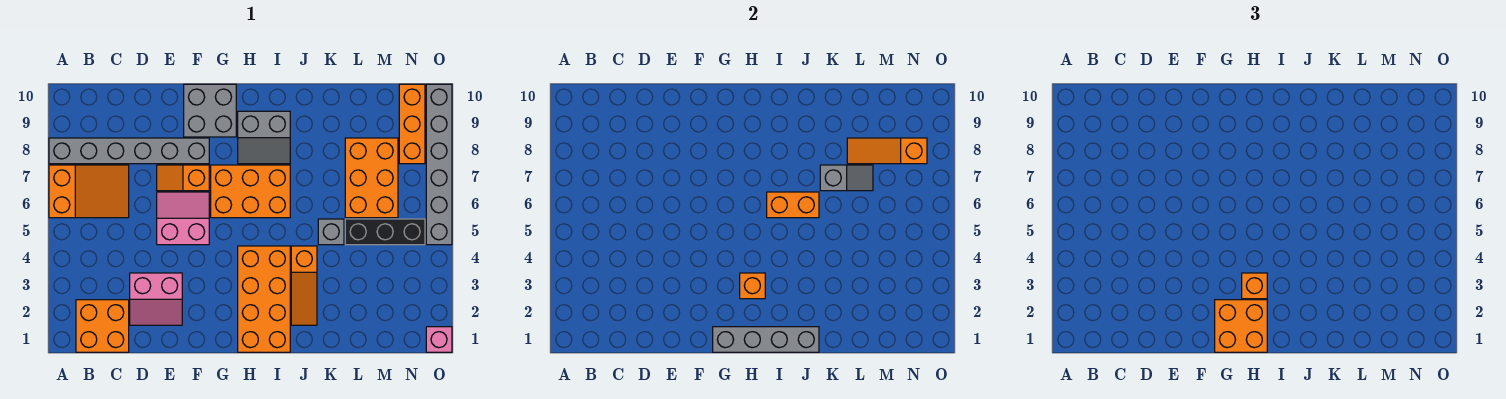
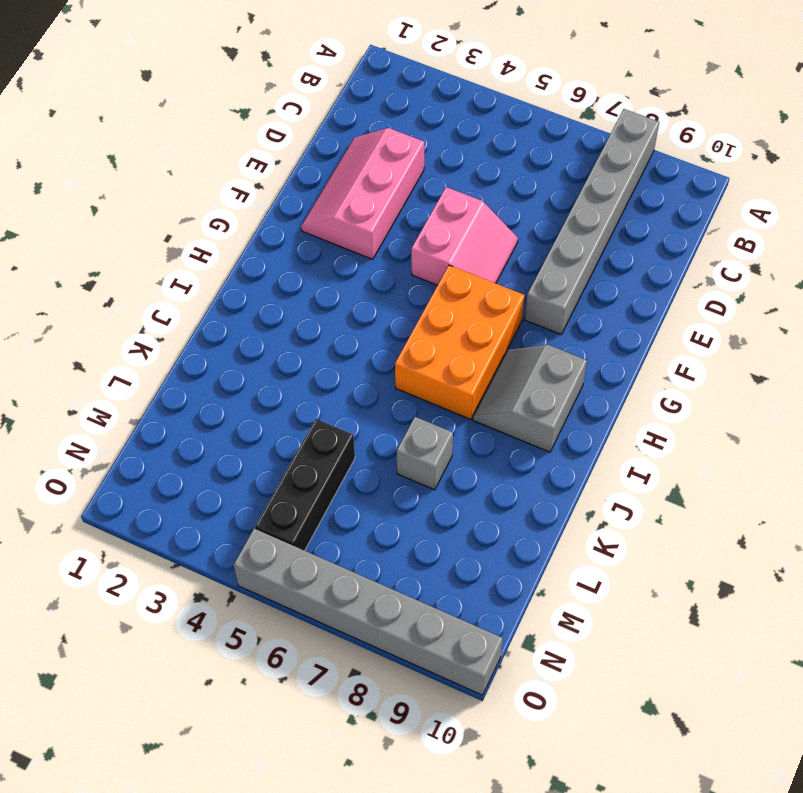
pink 2x3 slope [301,128,424,259] -> pink 2x2 slope [130,273,182,325]
grey 1x1 brick [397,417,453,490] -> grey 1x1 brick moved to [318,219,344,245]
none -> orange 2x3 slope [49,165,129,218]
none -> orange 2x2 brick [76,300,129,352]
none -> orange 1x2 slope [157,165,209,191]

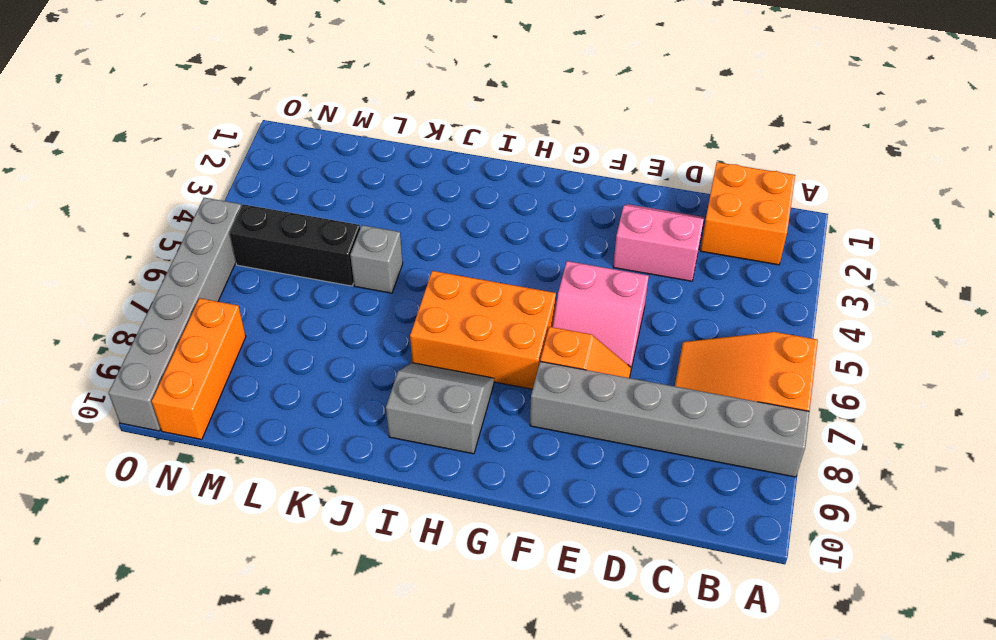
none -> grey 2x2 brick [184,84,236,137]
none -> orange 2x4 brick [238,246,290,352]
none -> orange 1x3 slope [291,246,317,325]

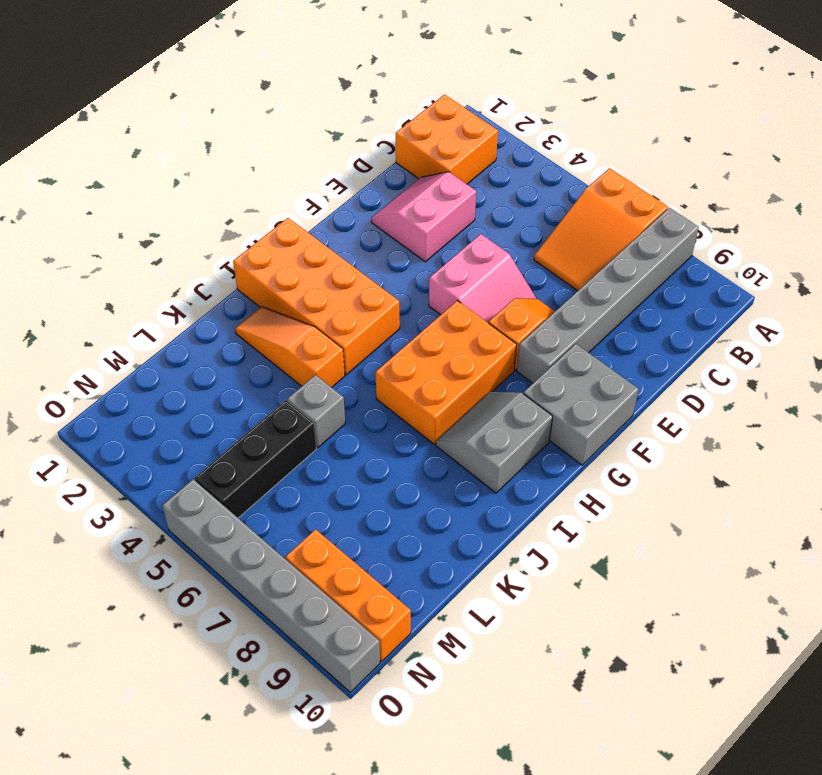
none -> orange 2x3 brick [345,138,398,218]
none -> pink 1x1 brick [426,327,452,352]
none -> grey 1x4 brick [713,327,819,352]

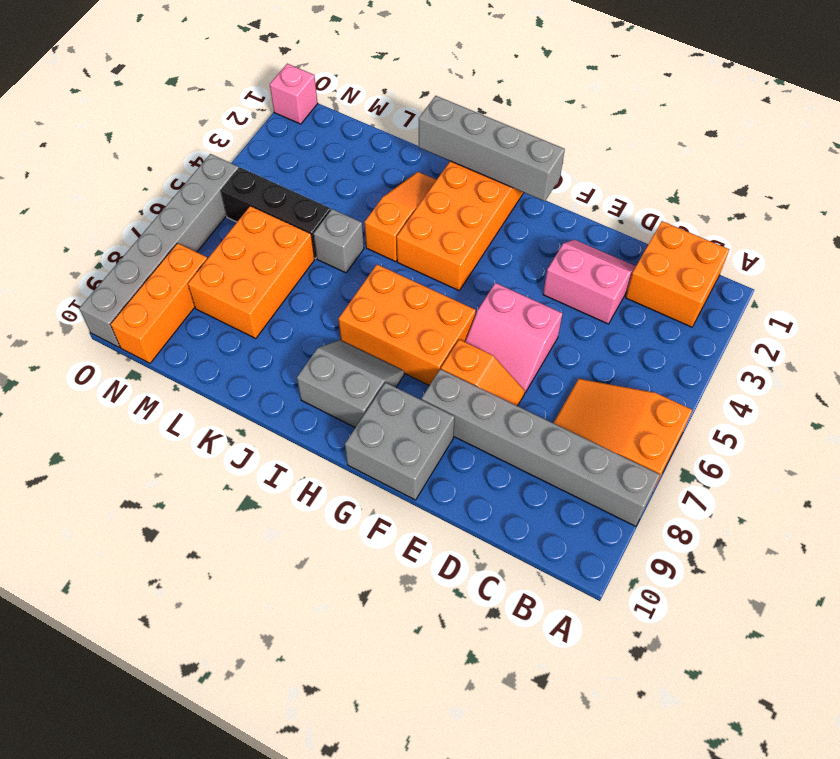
none -> orange 1x1 brick [740,273,765,299]
none -> orange 1x2 brick [767,192,819,218]
none -> grey 1x2 slope [820,165,873,191]

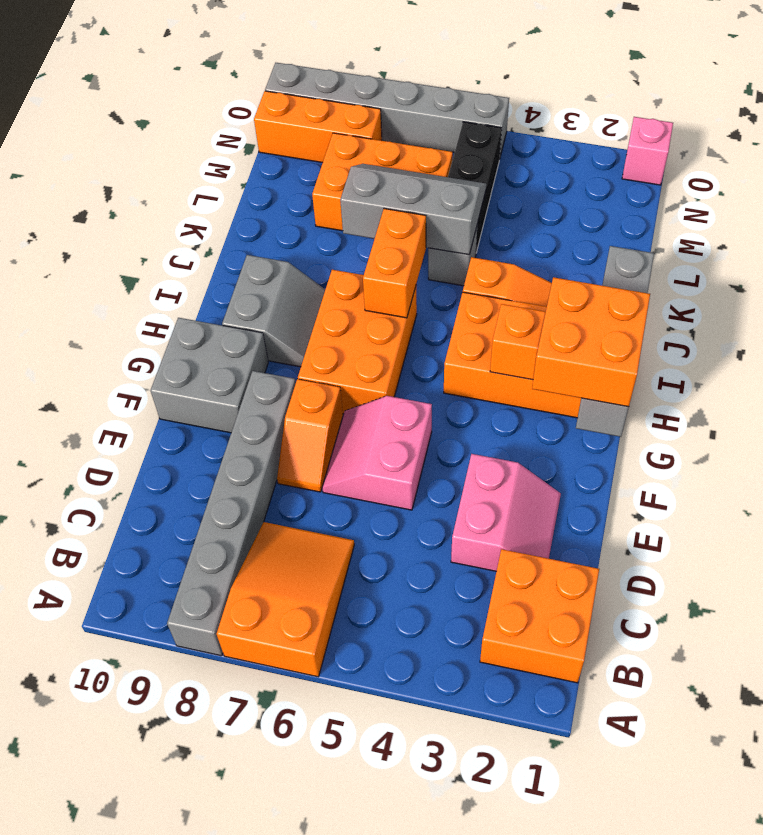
grey 2x3 slope [340,164,486,255] -> grey 1x2 slope [820,165,873,191]
none -> orange 1x3 slope [847,138,927,164]
none -> orange 1x1 brick [1242,273,1267,299]

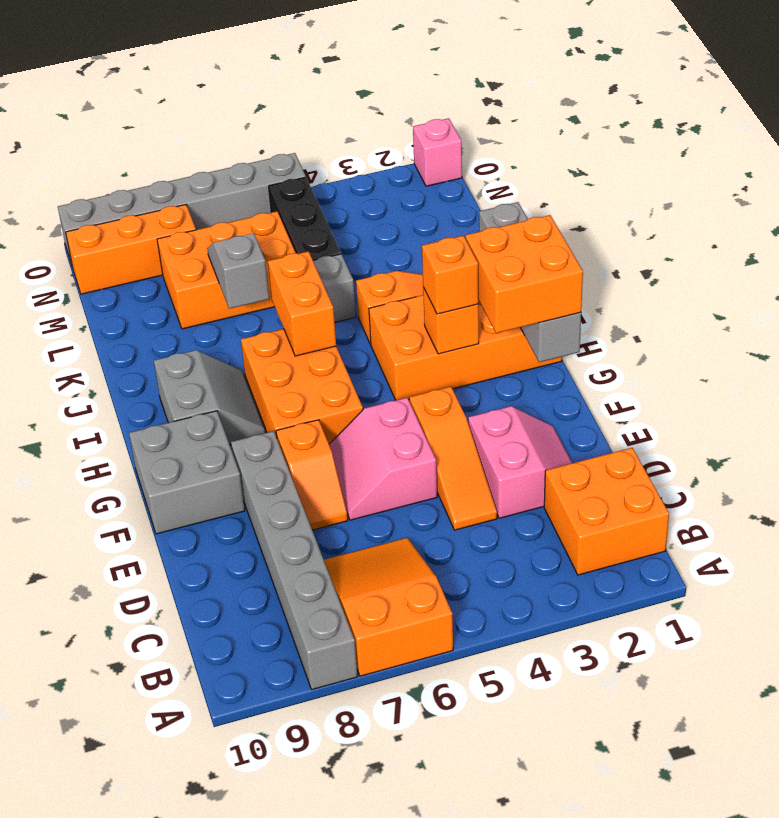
orange 1x3 slope [410,387,497,530] -> orange 1x3 slope moved to [847,138,927,164]

